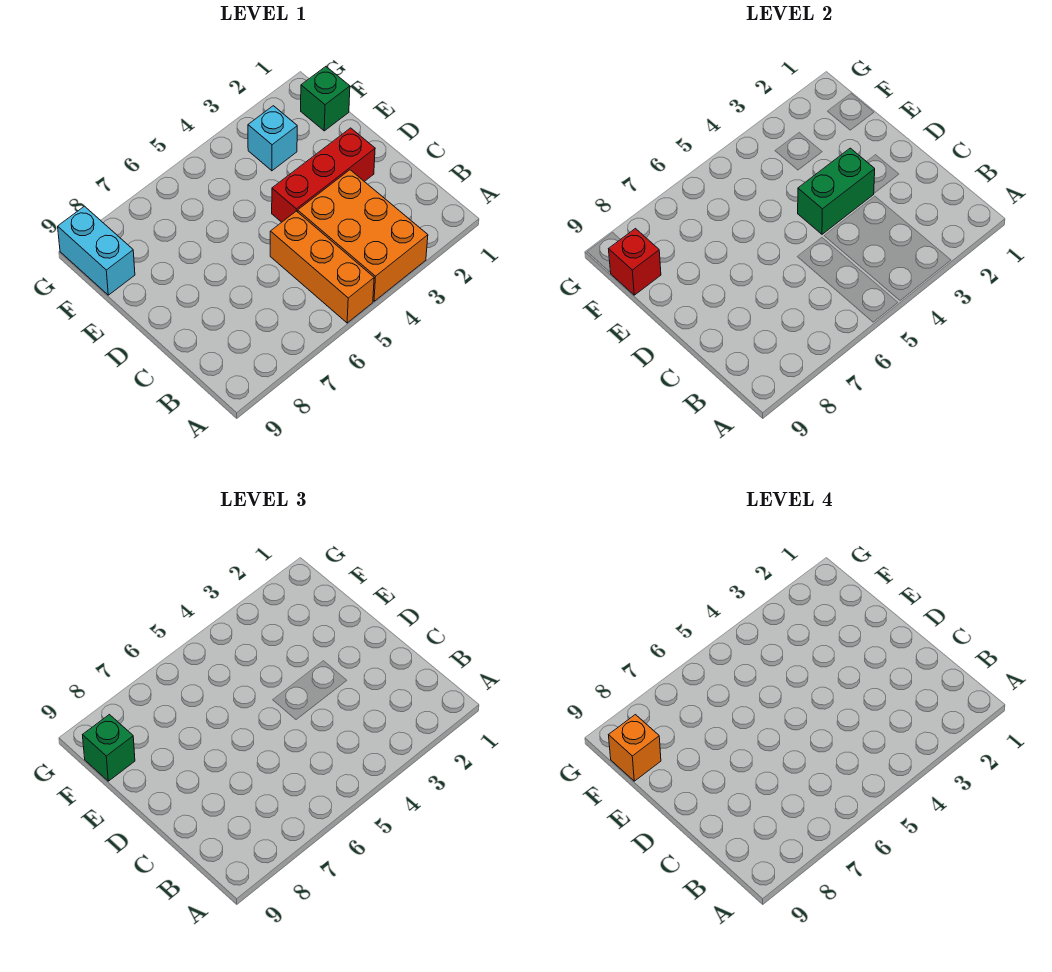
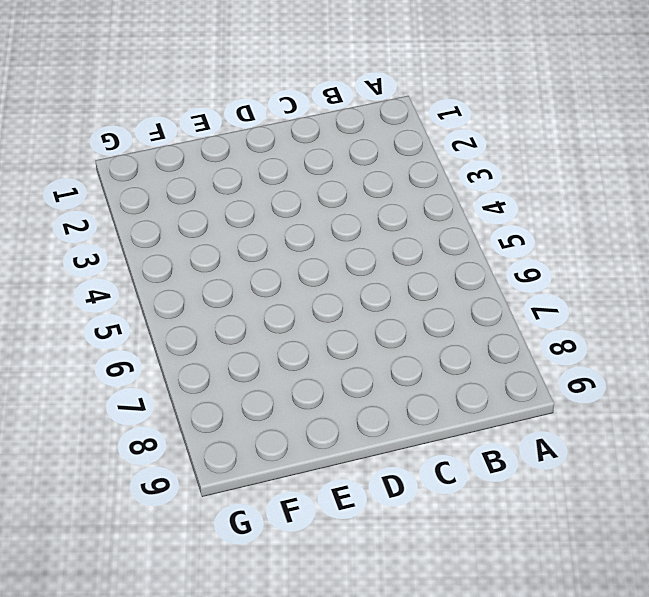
none -> orange 2x3 brick [298,170,428,301]
none -> orange 1x3 brick [270,211,374,323]

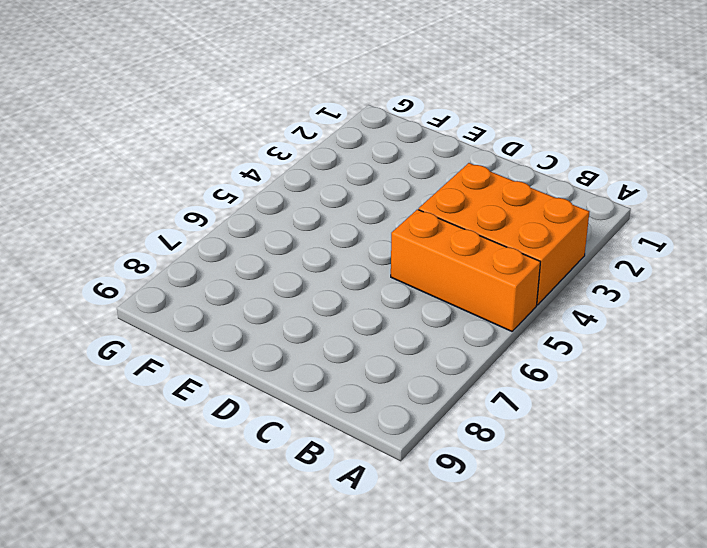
none -> red 1x3 brick [272,128,375,222]
none -> green 1x1 brick [301,67,350,131]

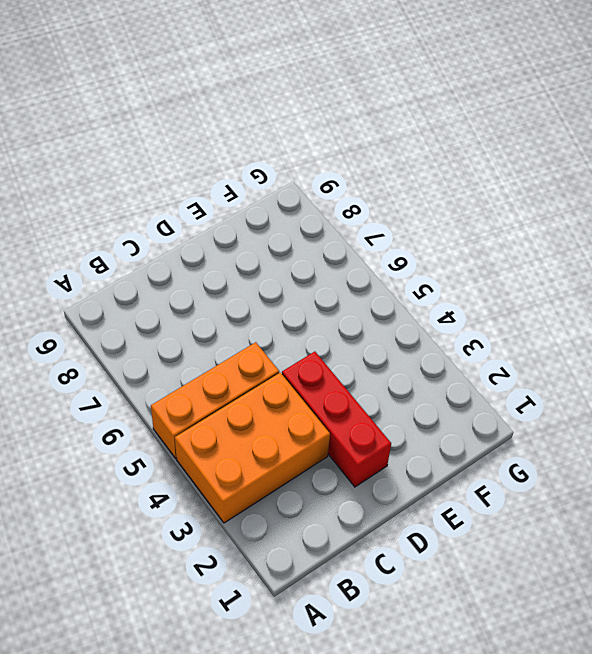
none -> green 1x1 brick [301,67,350,131]
none -> cyan 1x1 brick [248,106,297,171]

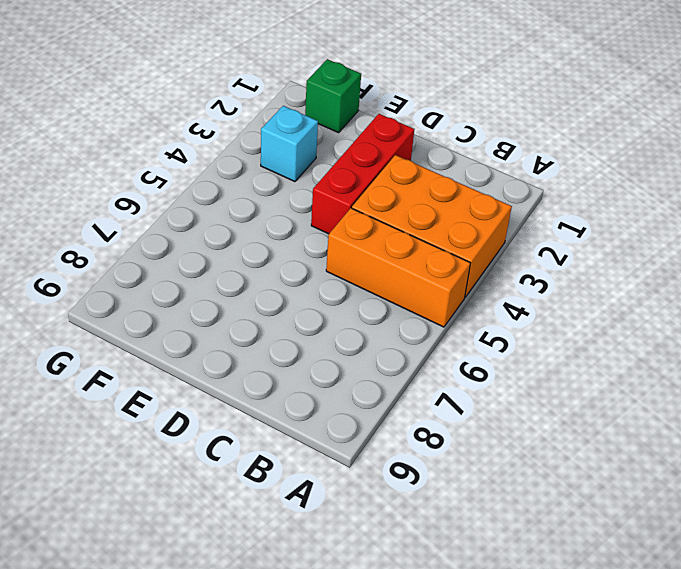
none -> cyan 1x2 brick [58,206,135,295]
none -> green 1x2 brick [798,148,875,234]

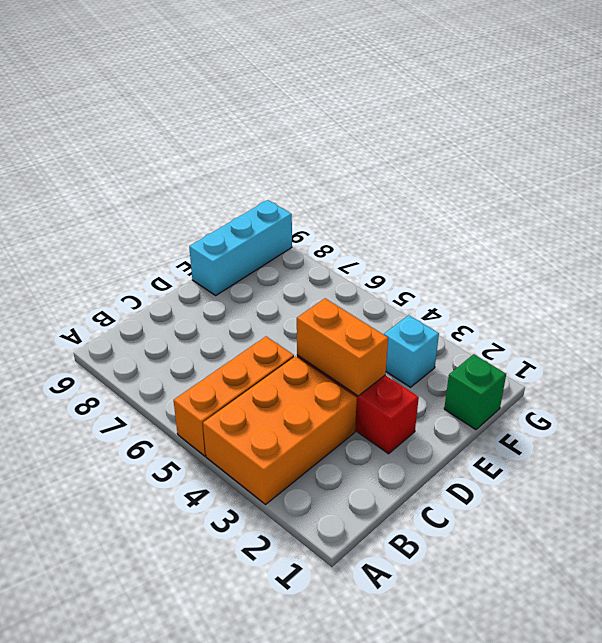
orange 1x2 brick [297,298,388,396] -> green 1x2 brick [798,148,875,234]
cyan 1x3 brick [189,200,292,295] -> cyan 1x2 brick [58,206,135,295]
none -> red 1x1 brick [609,229,661,295]
none -> green 1x1 brick [83,715,135,781]

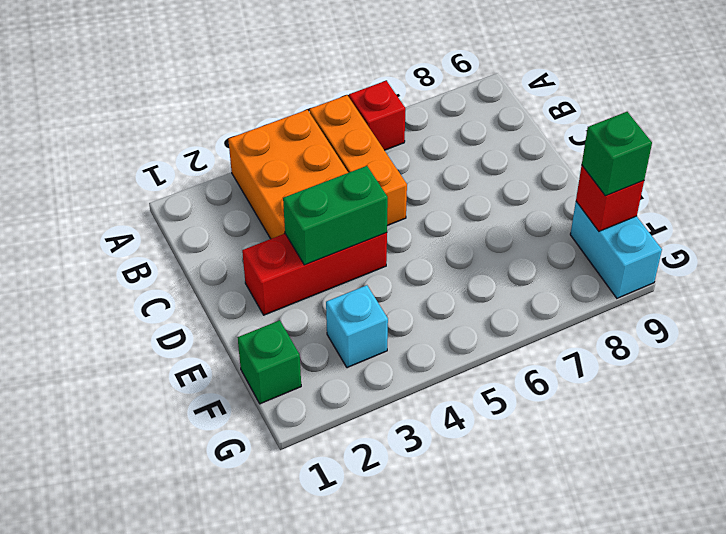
red 1x1 brick [349,81,406,150] -> none
none -> orange 1x1 brick [609,715,661,781]

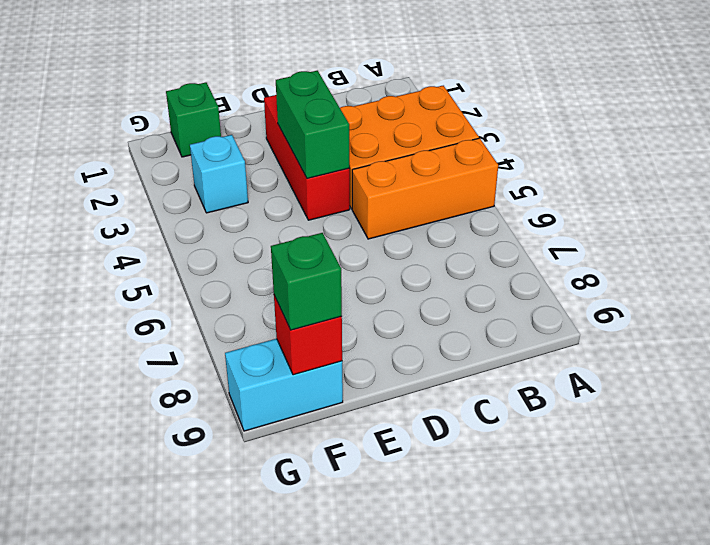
none -> orange 1x1 brick [609,715,661,781]

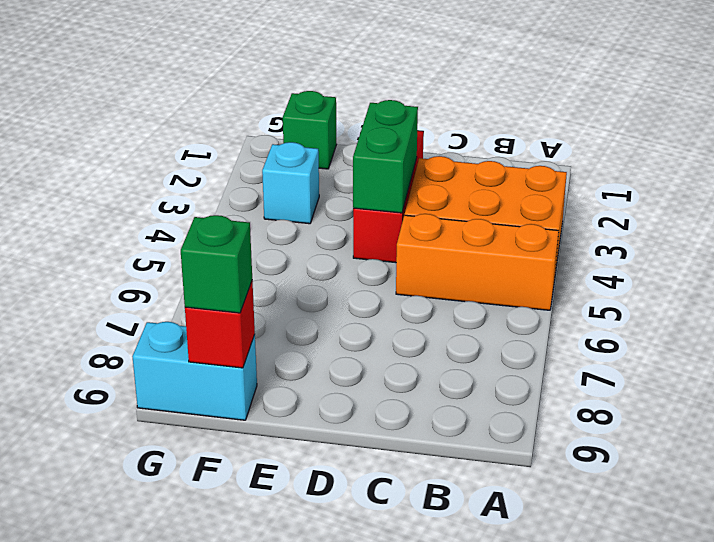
none -> orange 1x1 brick [609,715,661,781]

